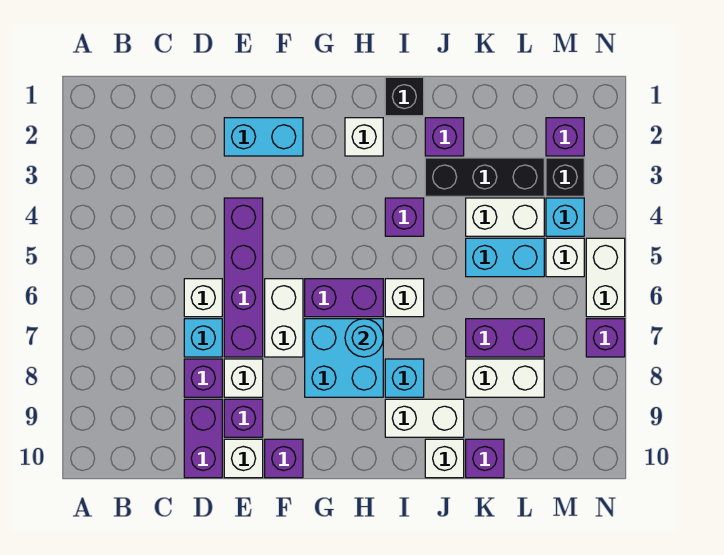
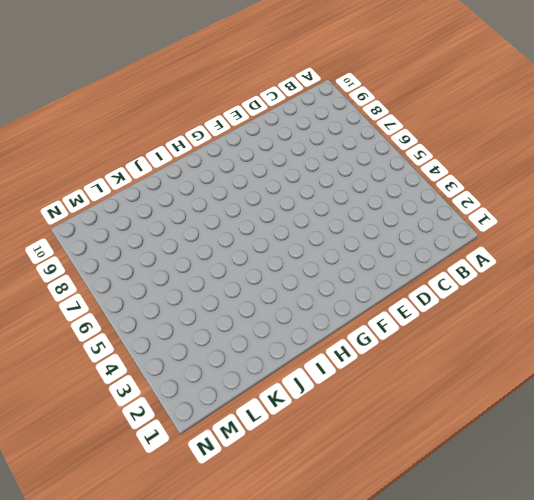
none -> white 1x1 brick [184,279,222,317]
none -> cyan 1x1 brick [184,319,222,357]
none -> purple 1x1 brick [184,359,222,397]
none -> purple 1x2 brick [184,399,222,478]

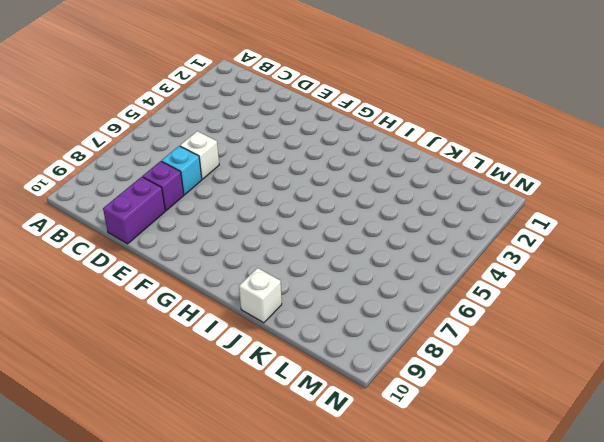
none -> cyan 1x2 brick [224,118,303,156]
none -> purple 1x4 brick [224,198,263,357]
none -> white 1x1 brick [224,359,263,397]
none -> purple 1x1 brick [224,399,263,437]

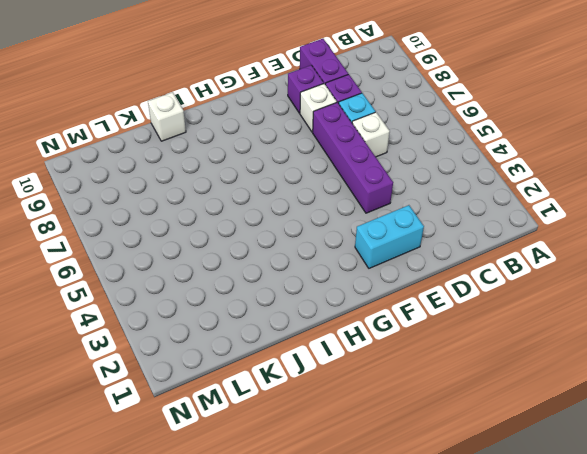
none -> white 1x1 brick [224,439,263,478]
none -> white 1x2 brick [265,279,303,357]
none -> purple 1x1 brick [265,439,303,478]
none -> purple 1x2 brick [305,279,383,317]

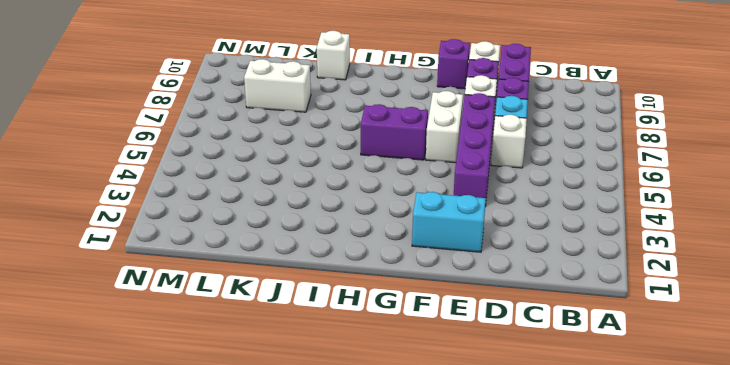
none -> cyan 2x2 brick [305,319,383,397]
none -> white 1x1 brick [345,118,383,156]
none -> black 1x1 brick [385,77,424,116]
none -> purple 1x1 brick [385,198,424,236]

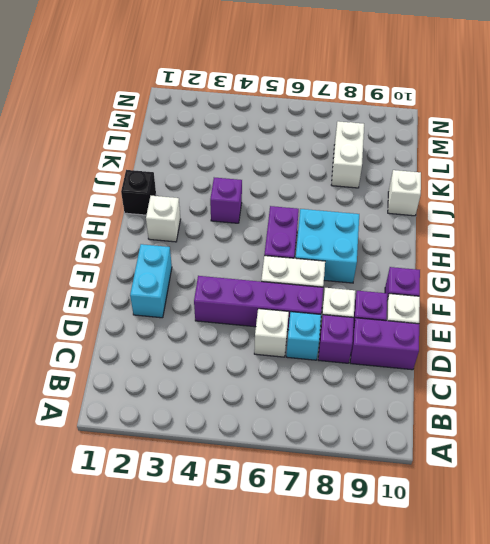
none -> white 1x1 brick [385,279,424,317]
none -> cyan 1x1 brick [385,359,424,397]
none -> white 1x2 brick [385,399,464,437]
none -> purple 1x1 brick [425,118,464,156]

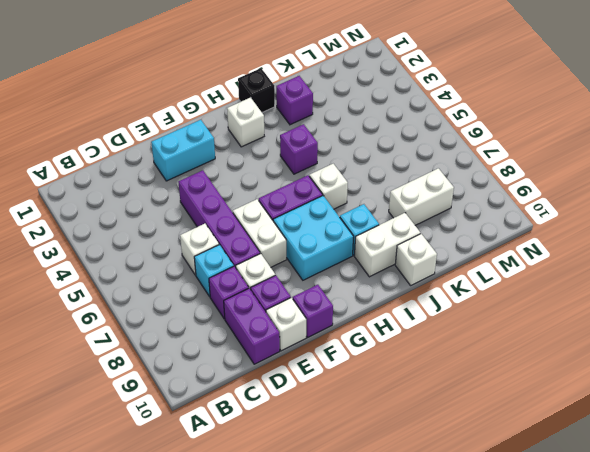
none -> black 1x3 brick [425,158,544,196]
none -> white 1x2 brick [466,198,544,236]
none -> cyan 1x2 brick [466,238,544,277]
none -> purple 1x2 brick [466,319,544,357]

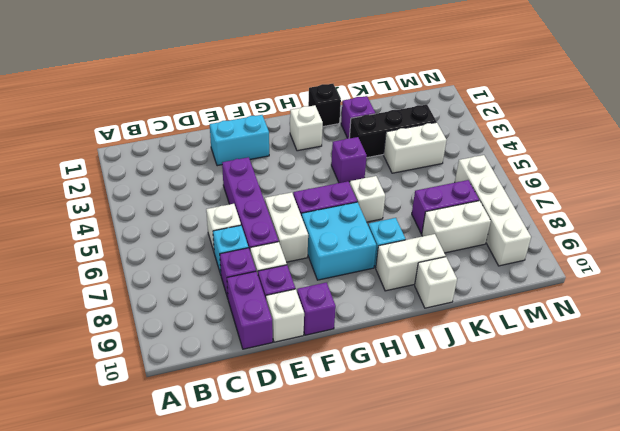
white 1x4 brick [455,155,531,266] -> none
none -> cyan 1x2 brick [466,238,544,277]
none -> purple 1x1 brick [466,439,504,478]
none -> purple 1x1 brick [546,118,584,156]
none -> black 1x1 brick [546,158,584,196]

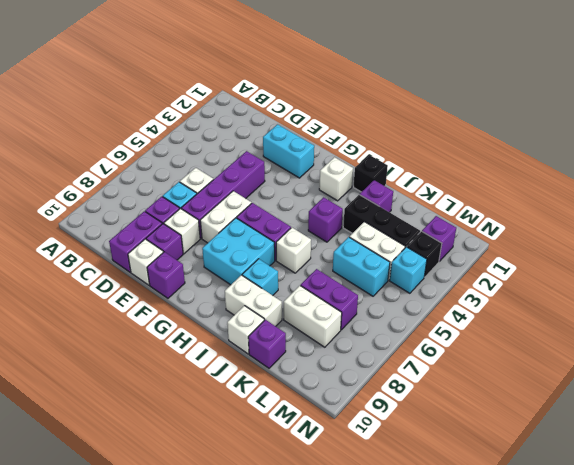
none -> white 1x1 brick [546,238,584,277]
none -> white 1x2 brick [586,238,625,317]
none -> purple 1x1 brick [586,319,625,357]
none -> cyan 1x1 round brick [345,319,383,357]

